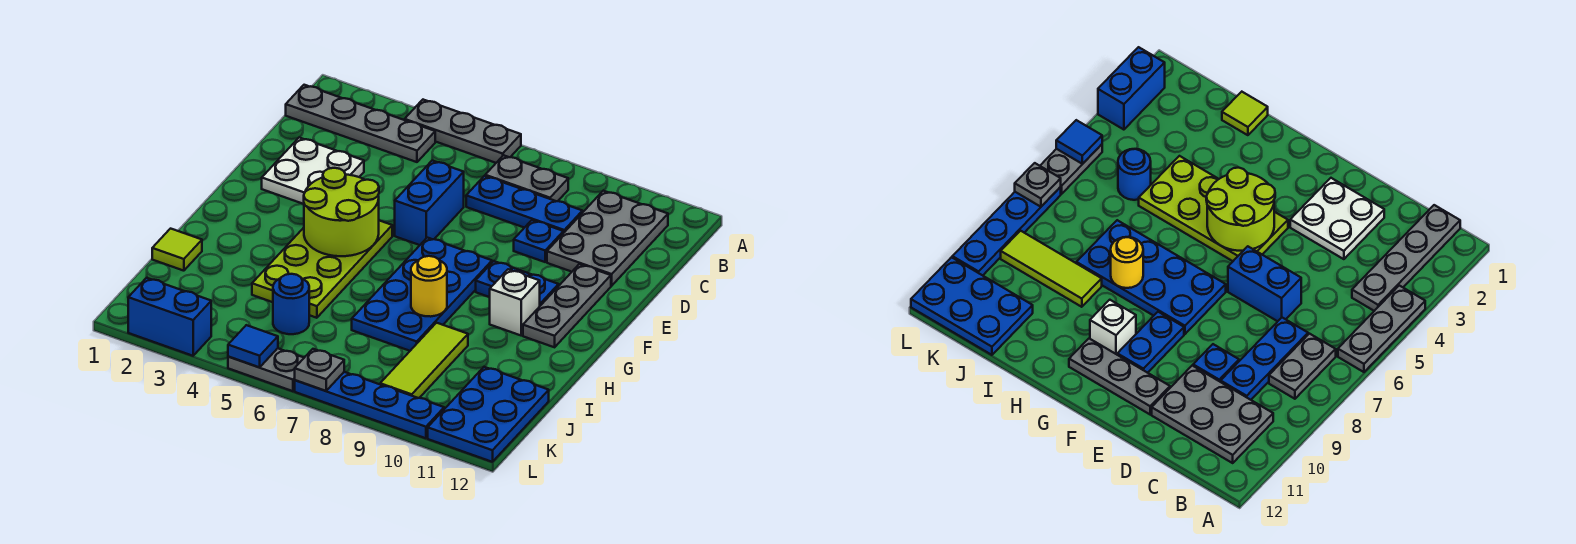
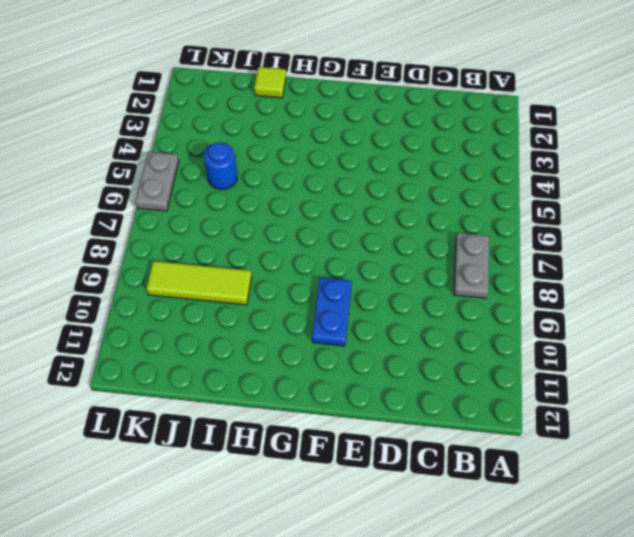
none -> grey 1x3 plate [405,100,521,163]
none -> grey 1x4 plate [286,85,435,162]
none -> grey 2x3 plate [547,191,668,286]

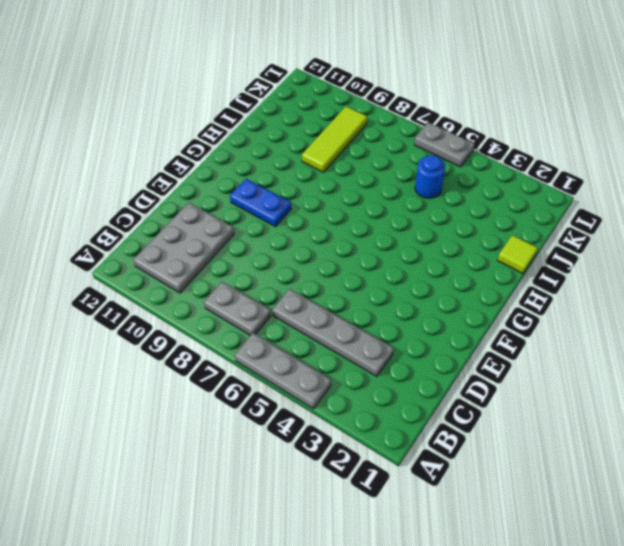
grey 1x4 plate [272,289,394,376] -> grey 1x4 plate moved to [286,85,435,162]
none -> blue 1x3 plate [466,176,583,233]
none -> white 2x2 plate [262,138,364,204]
none -> blue 1x2 brick [395,161,464,245]

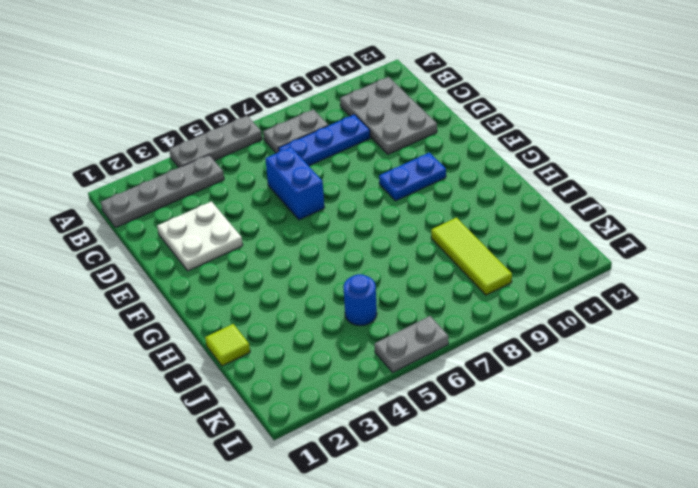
none -> blue 1x1 plate [514,220,563,262]
none -> grey 1x3 plate [523,264,611,347]
none -> lime 2x4 plate [252,221,392,318]

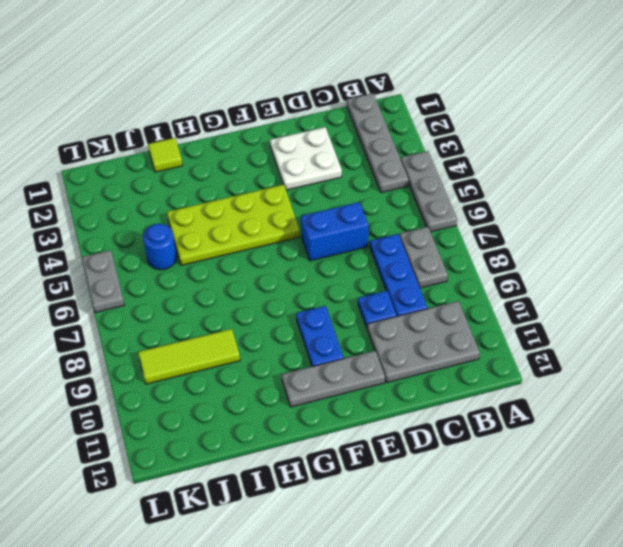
none -> blue 2x4 plate [352,238,492,351]
none -> white 1x1 brick [490,269,540,335]
none -> blue 2x3 plate [428,367,549,462]

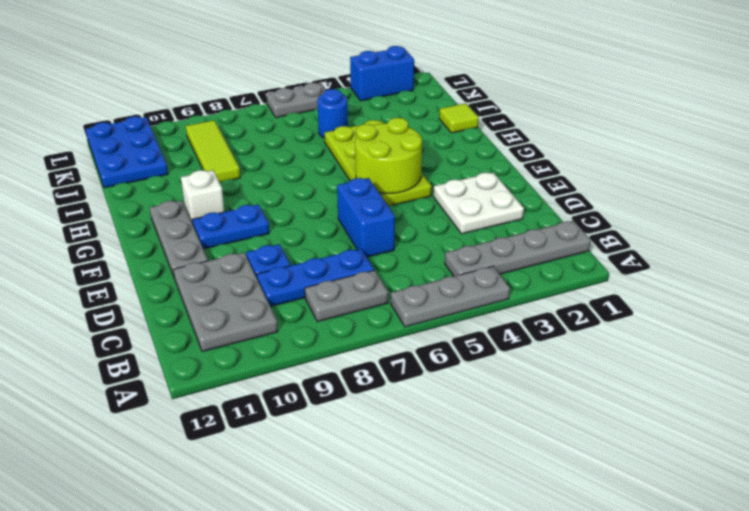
none -> blue 2x4 plate [352,238,492,351]
none -> blue 1x4 plate [295,372,444,438]
none -> yellow 1x1 round brick [411,256,447,317]

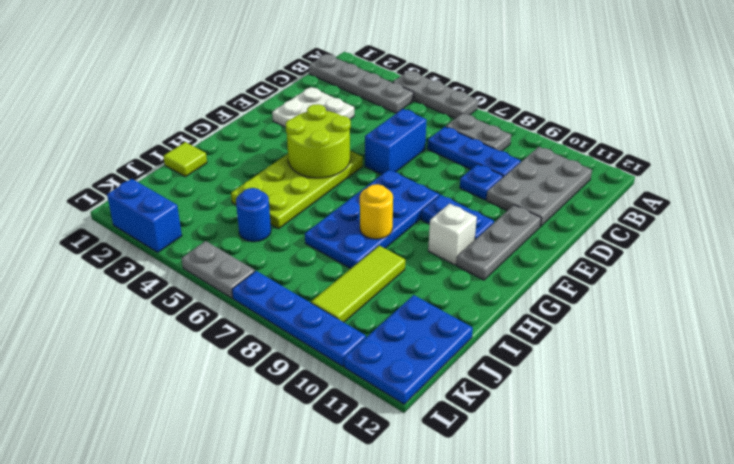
none -> blue 1x1 tile [228,325,278,367]
none -> grey 1x1 plate [295,349,344,391]

